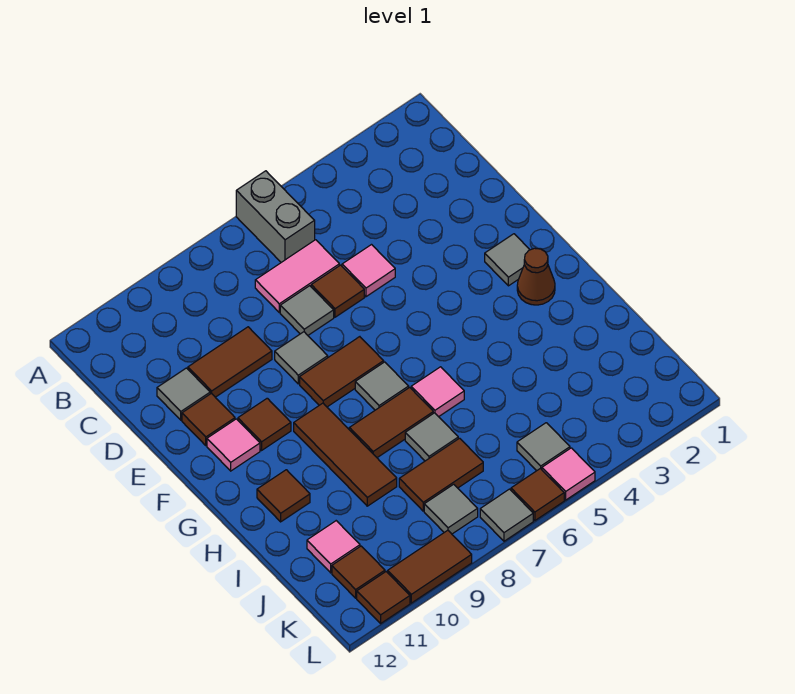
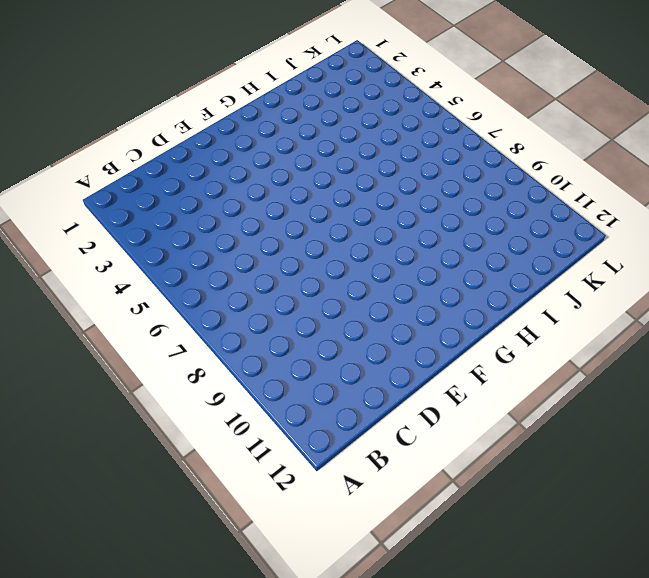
none -> grey 1x2 brick [236,171,315,262]
none -> pink 1x2 tile [255,240,339,312]
none -> pink 1x1 tile [342,245,395,297]
none -> brown 1x1 tile [311,265,364,317]

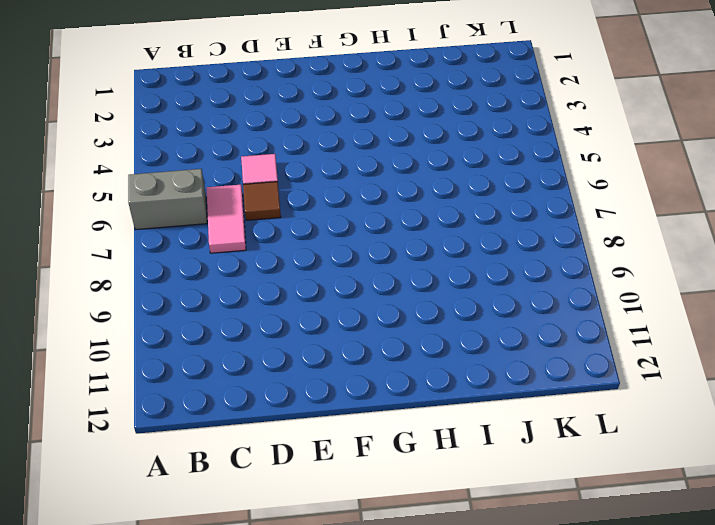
none -> grey 1x1 tile [280,286,334,335]
none -> brown 1x2 tile [188,327,272,397]
none -> grey 1x1 tile [157,368,210,420]
none -> grey 1x1 tile [275,332,328,384]

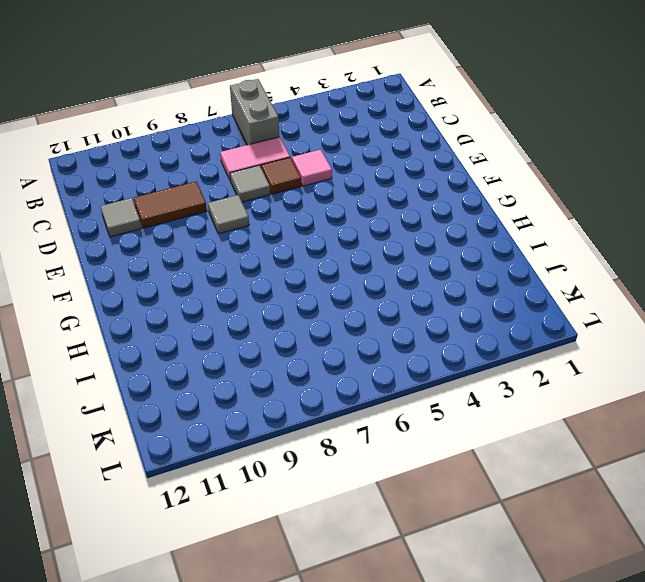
none -> brown 1x1 tile [182,393,235,445]
none -> grey 1x1 tile [485,234,530,286]
none -> brown 1x2 tile [300,337,384,407]
none -> brown 1x1 tile [238,398,291,450]

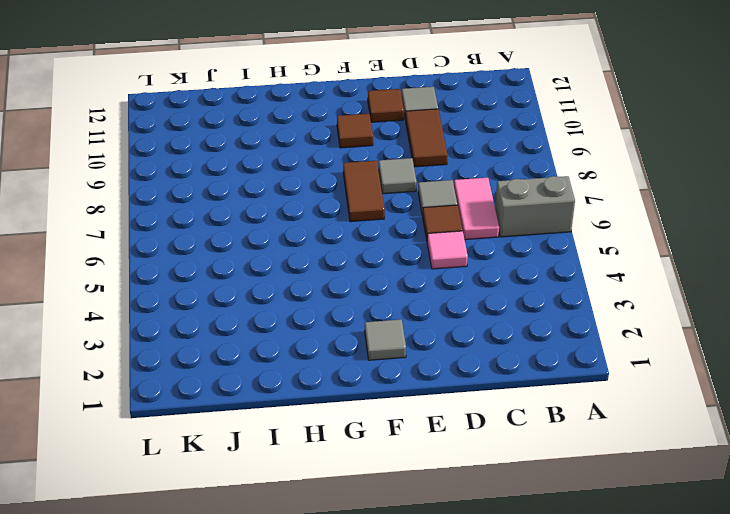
none -> pink 1x1 tile [207,419,260,471]
none -> brown 1x1 cone [517,248,555,305]
none -> grey 1x1 tile [355,362,409,410]
none -> brown 1x3 tile [294,403,397,506]

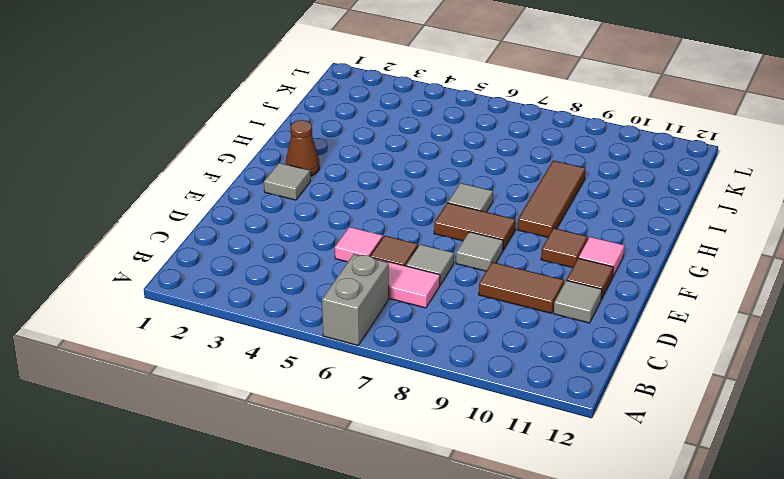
none -> pink 1x1 tile [411,367,464,417]
none -> brown 1x2 tile [349,387,433,458]
none -> brown 1x1 tile [257,470,310,522]
none -> grey 1x1 tile [405,413,458,461]

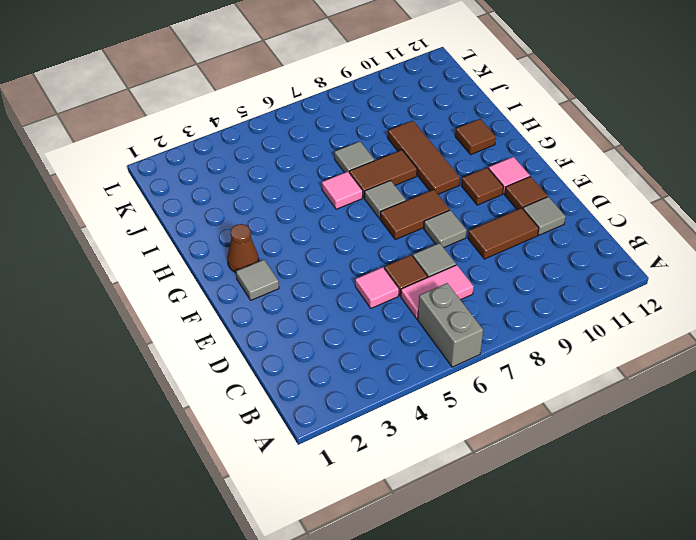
none -> brown 1x2 tile [399,438,483,511]
none -> pink 1x1 tile [307,521,360,573]
none -> grey 1x1 tile [517,423,570,471]
none -> grey 1x1 tile [424,484,478,534]

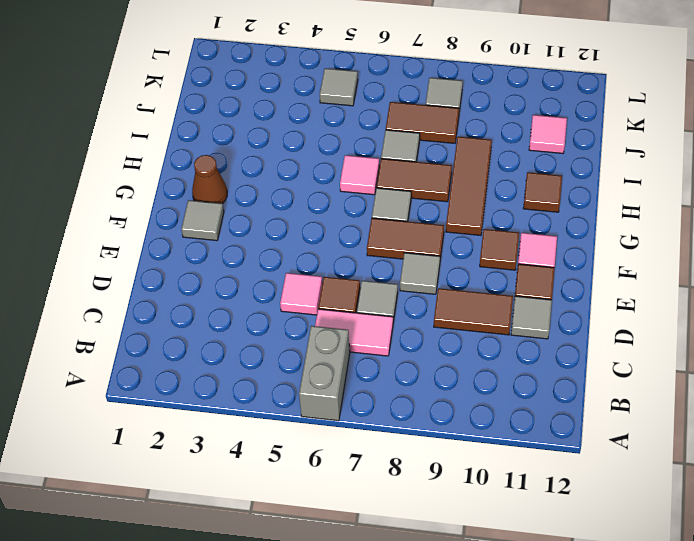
none -> brown 1x1 tile [332,546,385,598]
none -> pink 1x1 tile [542,448,595,500]
none -> brown 1x1 tile [511,468,564,521]
none -> grey 1x1 tile [480,489,533,541]

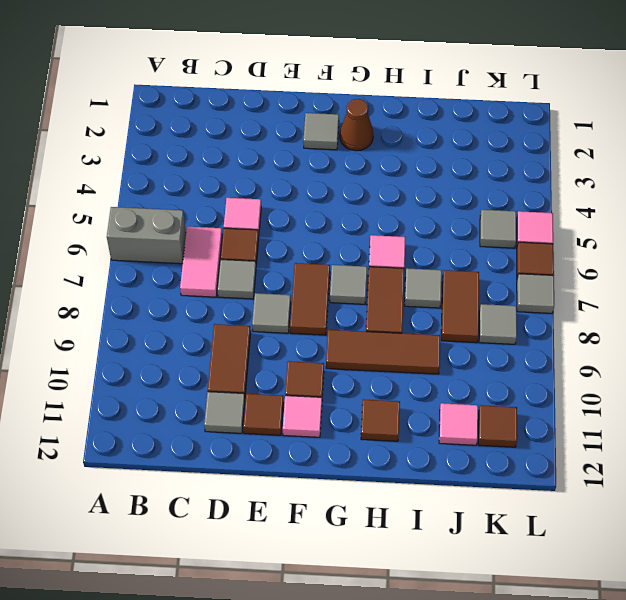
none -> brown 1x2 tile [388,530,472,603]
none -> brown 1x1 tile [357,572,410,623]

